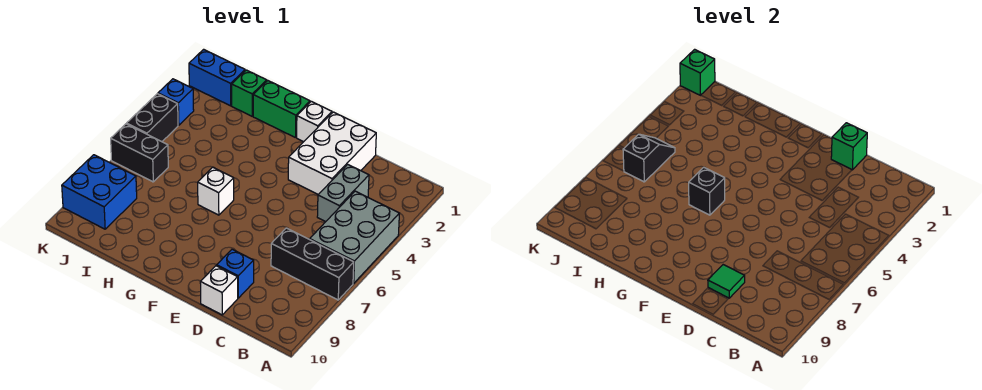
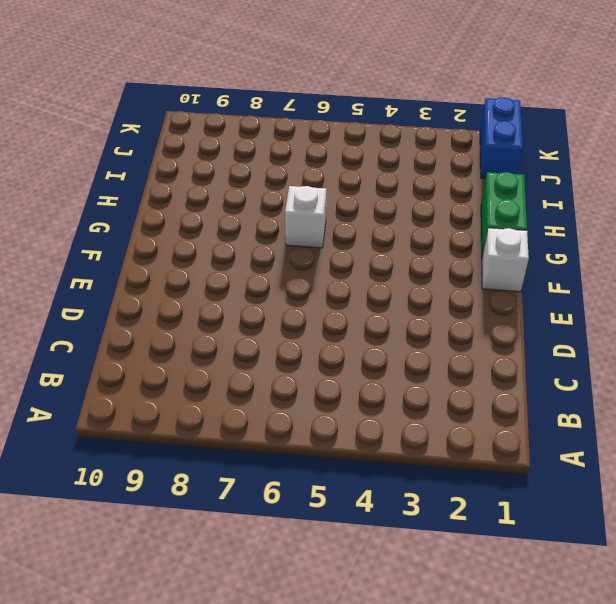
none -> grey 2x3 brick [310,191,399,283]
none -> black 1x3 brick [271,228,354,300]
none -> grey 1x2 brick [317,164,369,222]

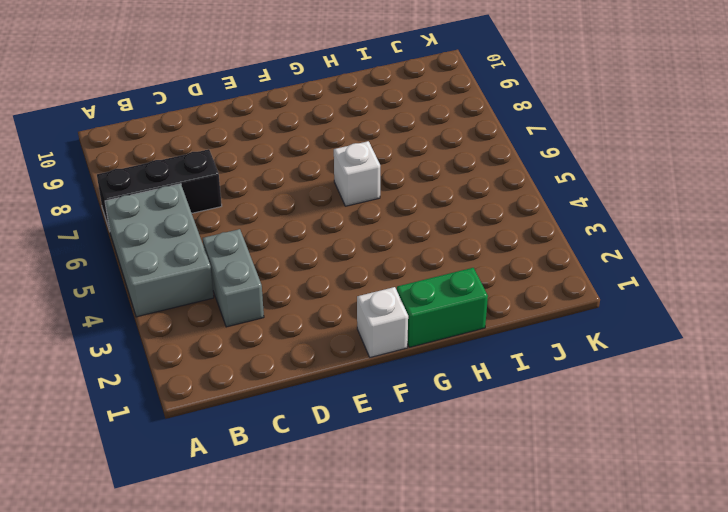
none -> white 2x3 brick [288,112,376,195]
none -> blue 1x1 brick [217,249,254,298]
none -> white 1x1 brick [200,266,238,315]

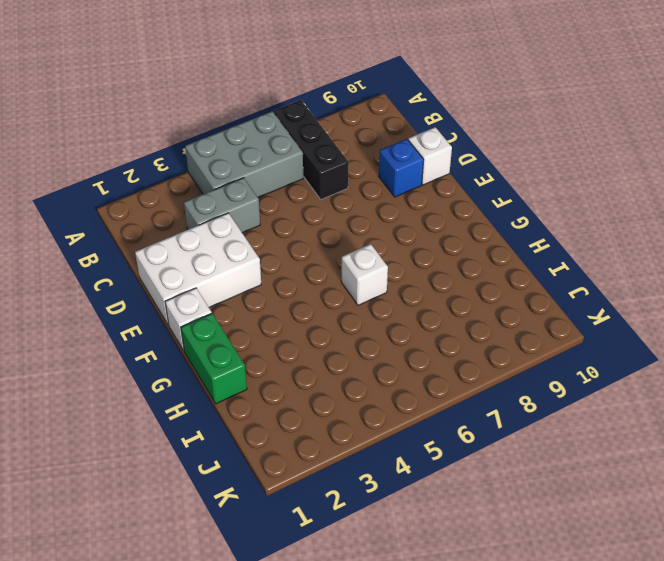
none -> green 1x1 brick [232,70,267,116]
none -> blue 1x2 brick [189,49,245,106]
none -> black 1x2 brick [111,124,168,182]

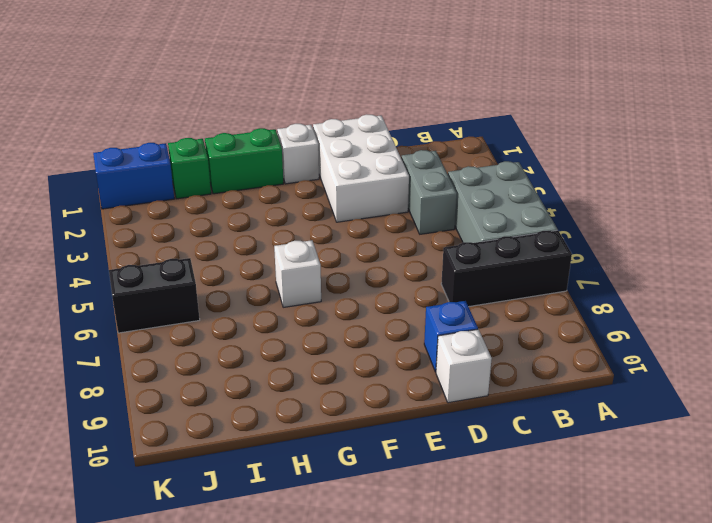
none -> blue 2x2 brick [62,155,137,229]
none -> blue 1x1 brick [158,79,194,125]
none -> black 1x2 brick [127,94,178,142]

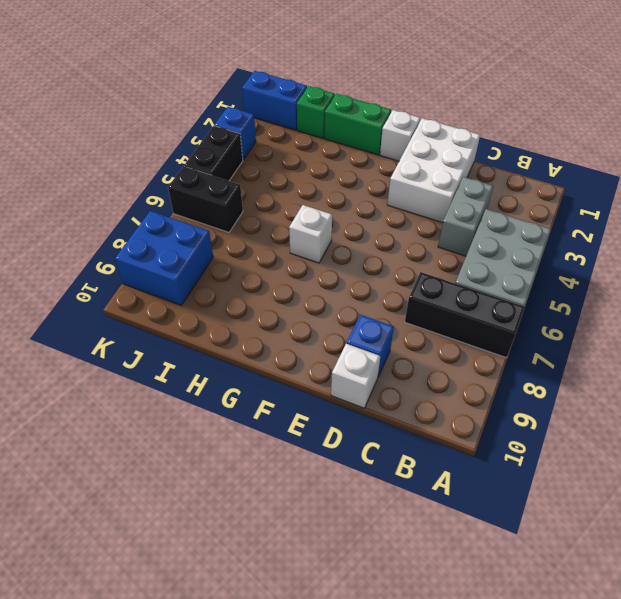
none -> green 1x1 brick [831,123,867,170]
none -> green 1x1 tile [708,265,745,298]
none -> black 1x1 brick [689,167,725,215]

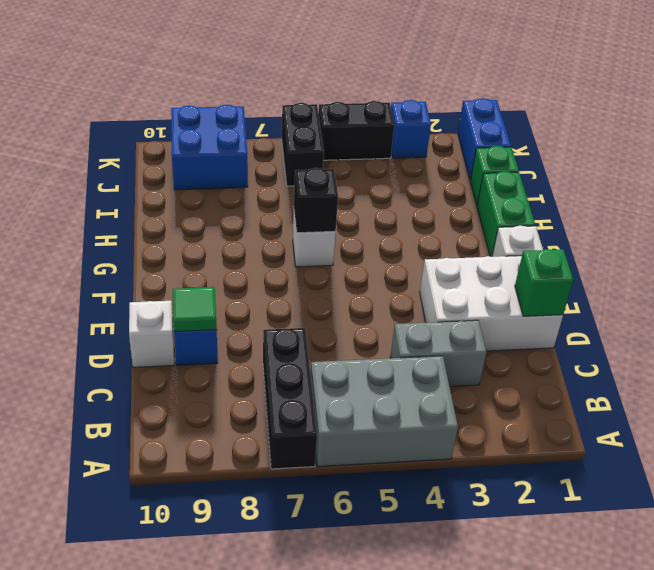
none -> black 1x2 slope [623,134,675,182]
none -> green 1x1 brick [680,49,715,95]

